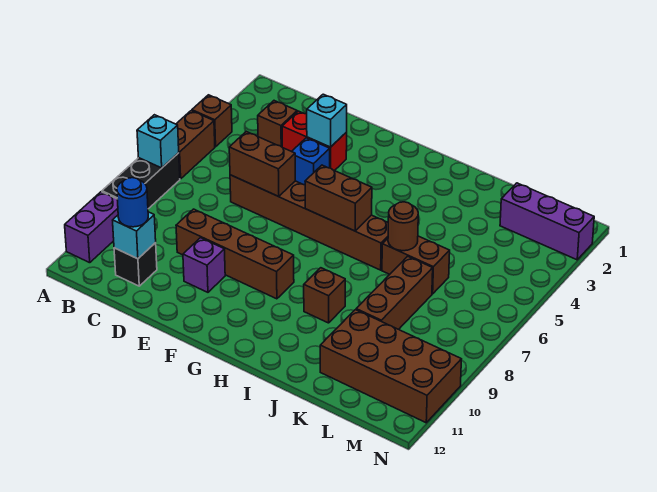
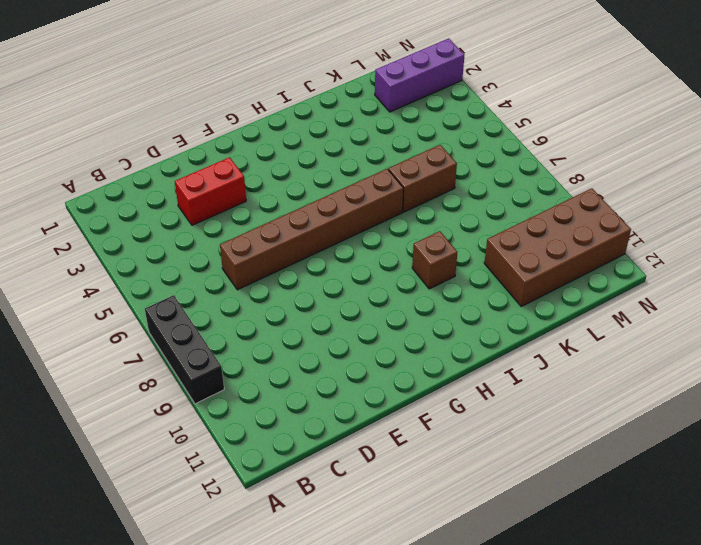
none -> brown 1x1 brick [192,95,232,147]
none -> brown 1x2 brick [176,111,215,179]
none -> purple 1x2 brick [65,192,118,263]

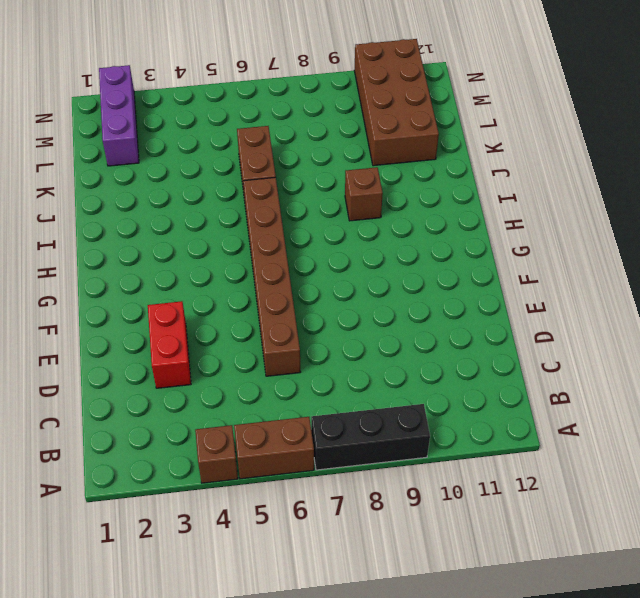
none -> purple 1x2 brick [65,192,118,263]
none -> brown 1x1 brick [258,101,297,147]
none -> black 1x1 brick [114,243,157,286]

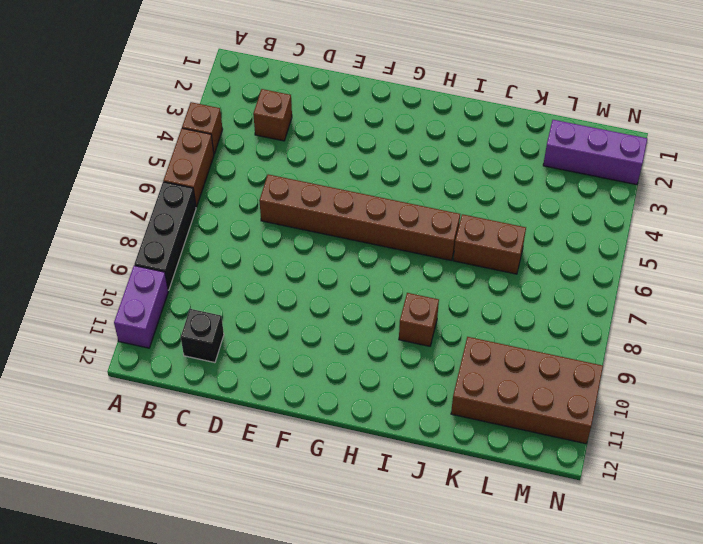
none -> red 1x2 brick [282,111,347,171]
none -> brown 1x4 brick [176,209,294,299]
none -> blue 1x1 brick [292,138,330,185]

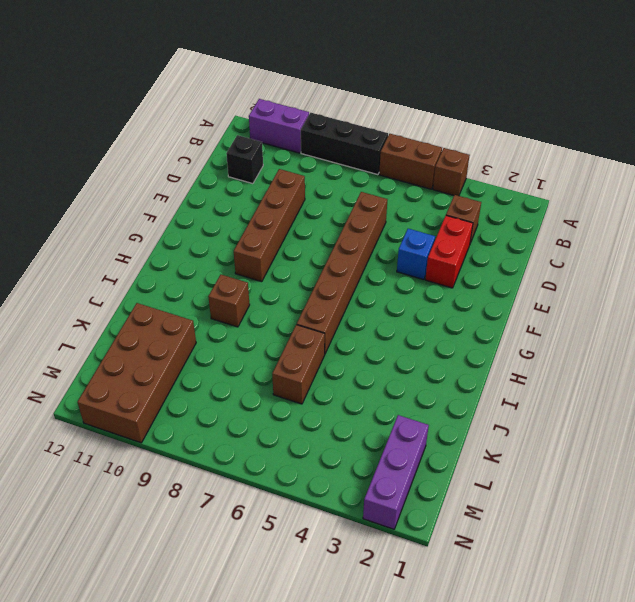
none -> purple 1x1 brick [183,238,225,292]
none -> brown 1x3 brick [356,256,433,329]
none -> cyan 1x1 brick [137,115,179,168]

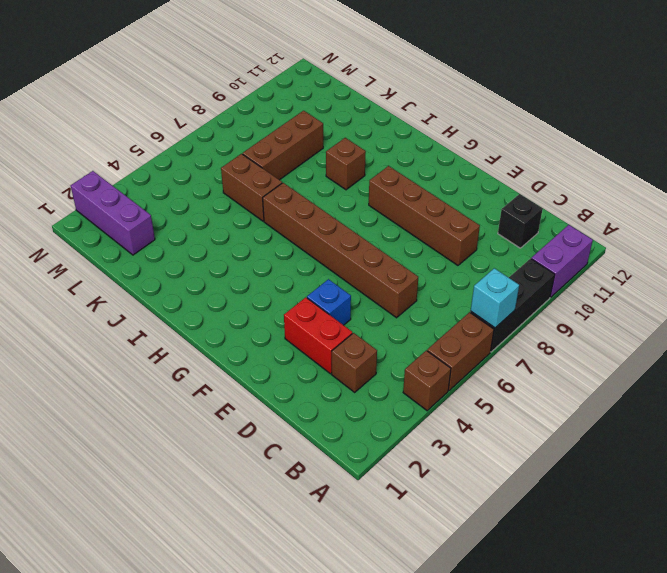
none -> purple 1x1 brick [183,238,225,292]
none -> brown 2x4 brick [320,310,461,423]
none -> cyan 1x1 brick [113,212,156,259]

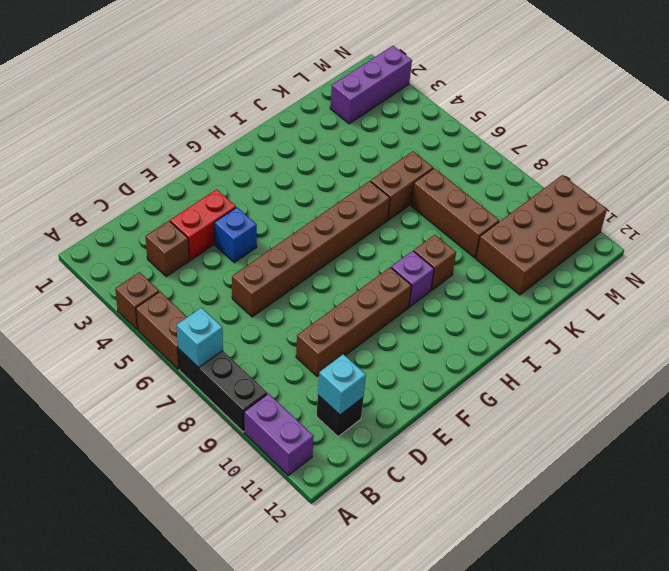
purple 1x1 brick [391,251,434,307] -> purple 1x1 brick moved to [183,238,225,292]
none -> brown 1x2 brick [229,132,295,196]
none -> cyan 1x1 brick [307,94,347,147]
none -> brown 1x2 brick [305,165,372,231]

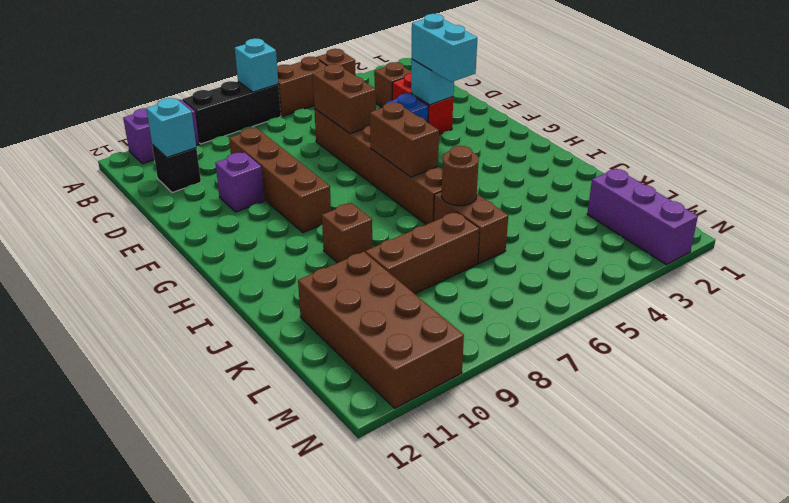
cyan 1x2 brick [411,14,477,82] -> none
none -> blue 1x1 round brick [117,178,148,227]

